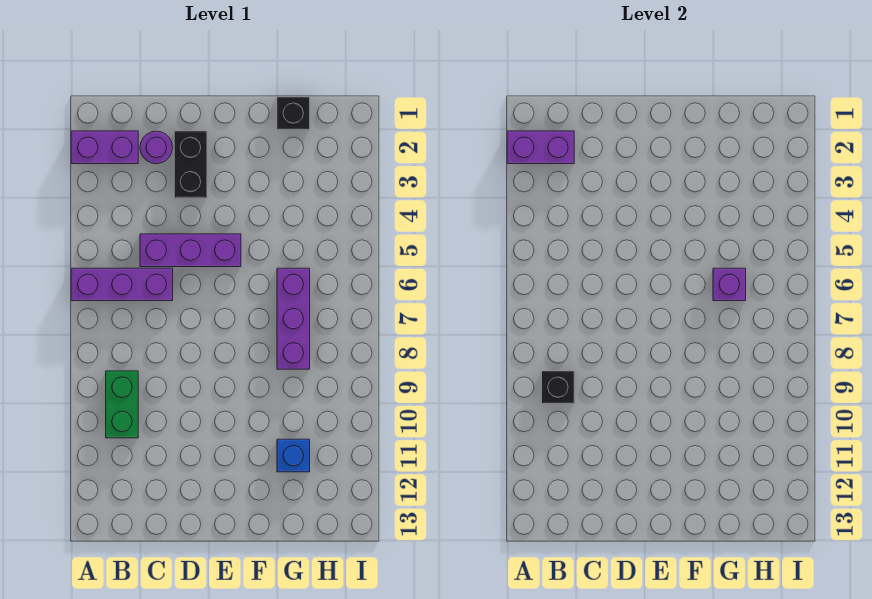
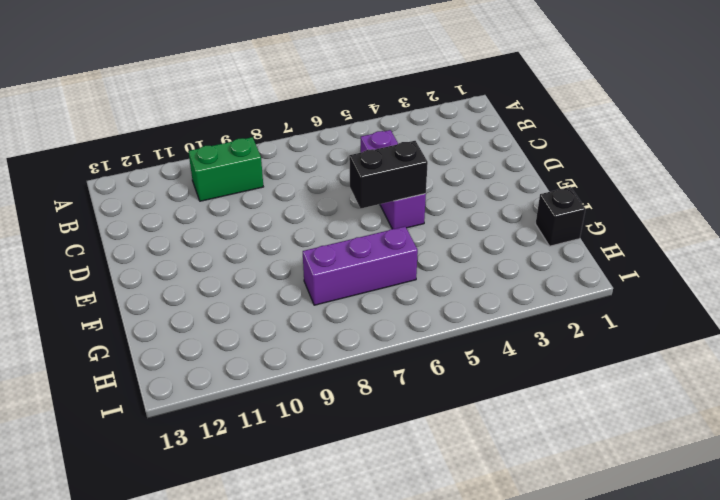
black 1x2 brick [349,141,428,209] -> black 1x2 brick moved to [174,131,207,198]
none -> purple 1x2 brick [71,131,138,164]
none -> purple 1x3 brick [71,268,173,301]
none -> purple 1x1 round brick [140,131,173,164]

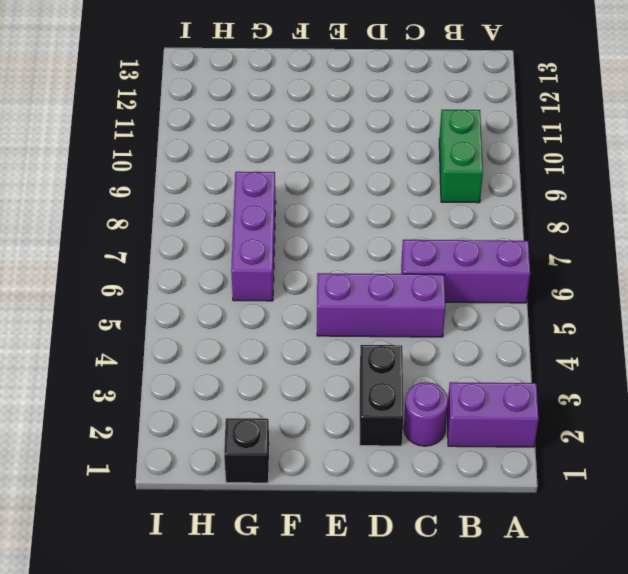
none -> blue 1x1 brick [277,439,310,472]
none -> purple 1x2 brick [507,131,574,164]
none -> black 1x1 brick [542,371,574,404]

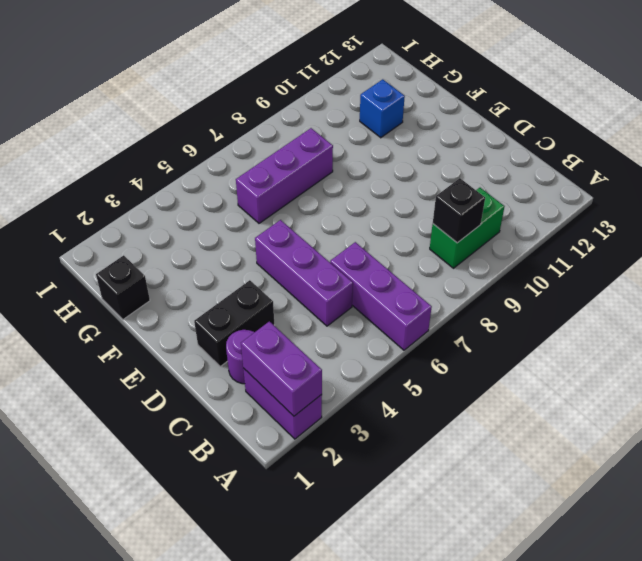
none -> purple 1x1 brick [713,268,746,301]

